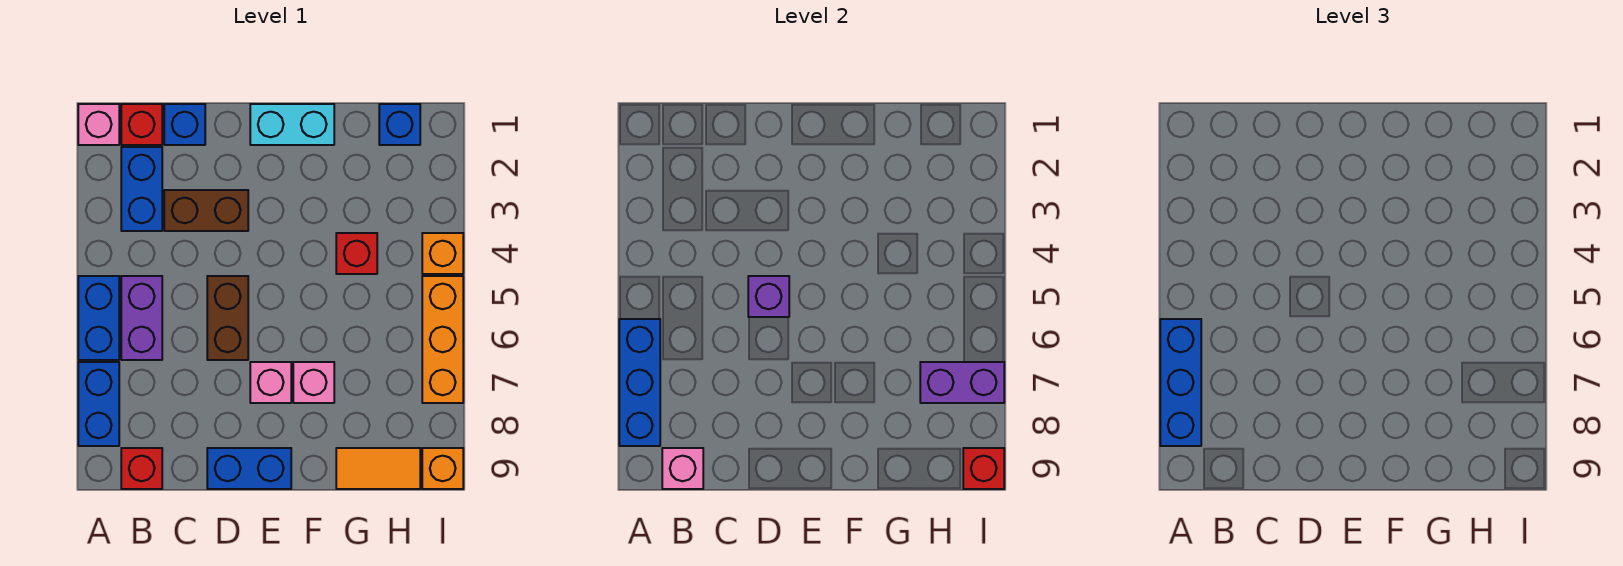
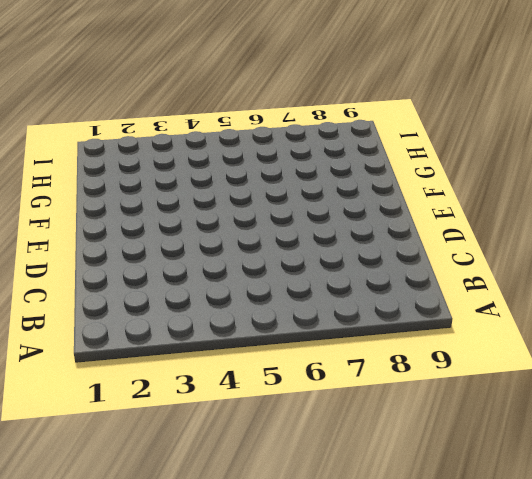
none -> pink 1x1 brick [78,104,119,145]
none -> blue 1x2 brick [78,276,119,360]
none -> blue 1x2 brick [78,362,119,446]

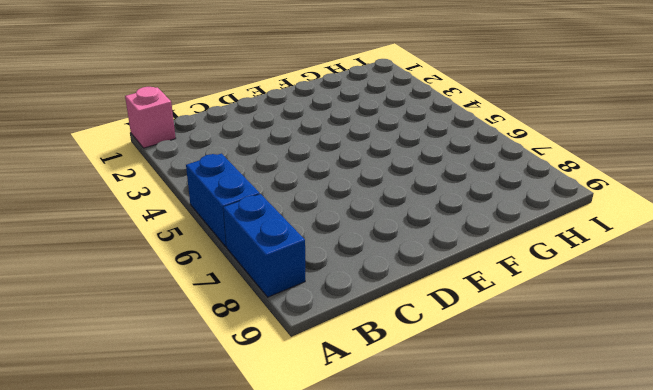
none -> red 1x1 brick [121,104,162,145]
none -> blue 1x2 brick [121,147,162,231]
none -> purple 1x2 brick [121,276,162,360]

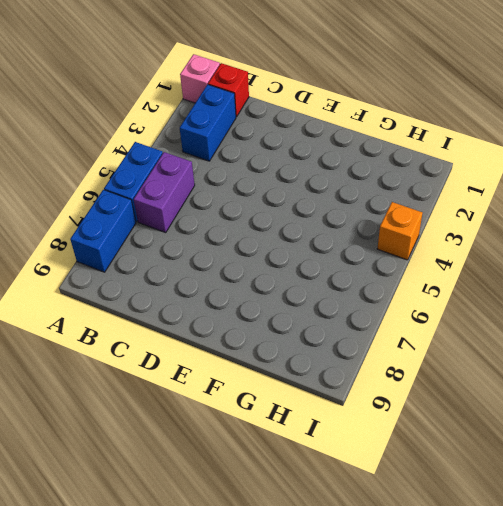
none -> red 1x1 brick [121,448,162,489]
none -> blue 1x1 brick [164,104,205,145]
none -> brown 1x2 brick [164,190,248,231]

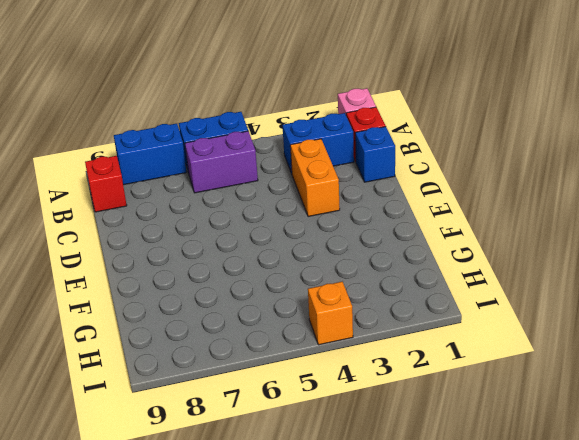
orange 1x2 brick [290,139,340,217] -> brown 1x2 brick [164,190,248,231]
none -> brown 1x2 brick [207,276,248,360]
none -> blue 1x2 brick [207,448,291,489]
none -> cyan 1x2 brick [250,104,334,145]

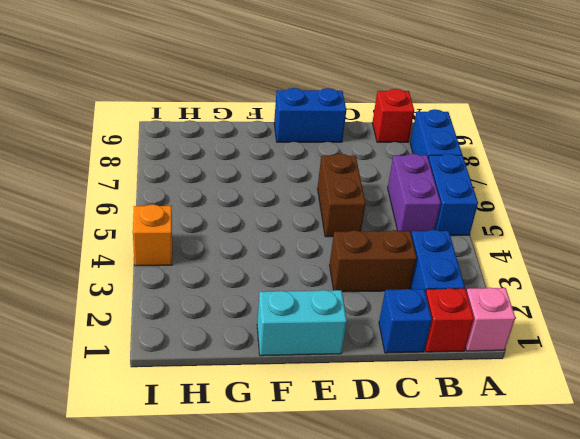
none -> pink 1x1 brick [250,362,291,403]
none -> pink 1x1 brick [293,362,334,403]
none -> red 1x1 brick [336,233,377,274]

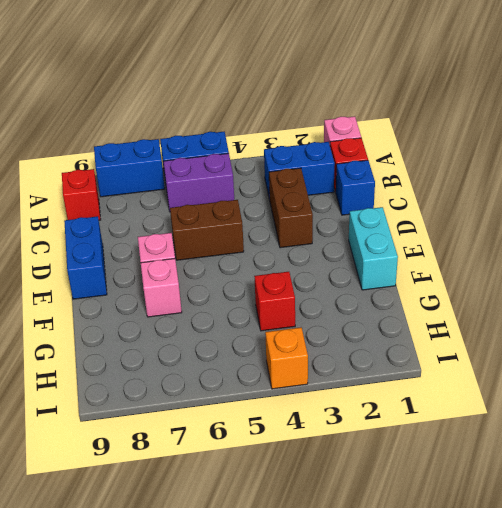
none -> orange 1x2 tile [336,448,420,489]
none -> blue 1x1 brick [379,104,420,145]
none -> orange 1x3 brick [422,276,463,403]

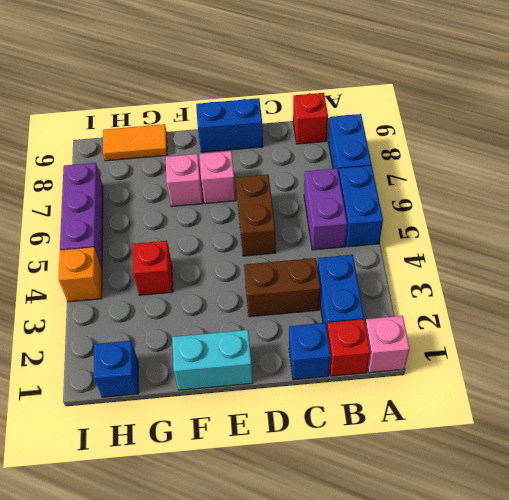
purple 1x3 brick [60,163,103,269] -> orange 1x3 brick [422,276,463,403]
none -> orange 1x1 brick [422,448,463,489]
none -> blue 1x3 brick [619,319,660,446]
none -> pink 1x1 brick [662,448,703,489]

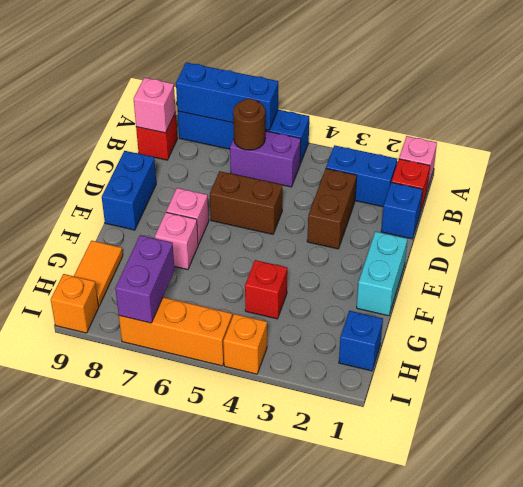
brown 1x1 round brick [233,99,265,150] -> none
none -> purple 1x1 brick [748,276,789,317]
none -> red 1x1 brick [963,448,1004,489]
none -> blue 1x3 brick [1160,319,1201,446]

